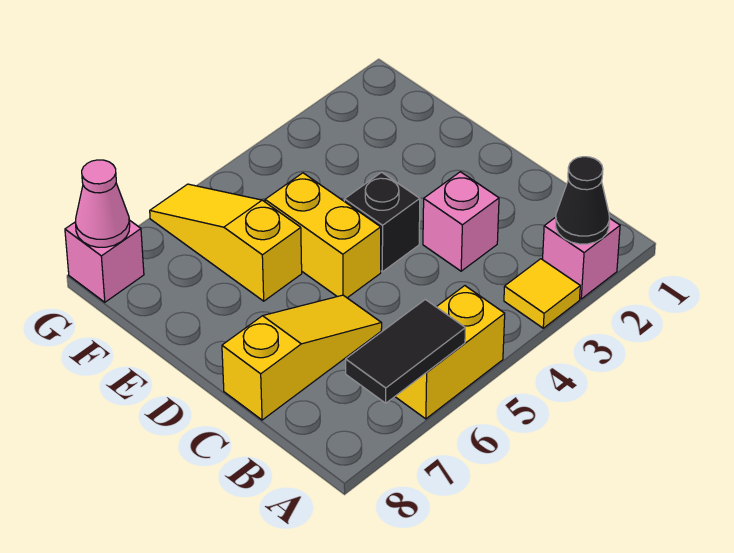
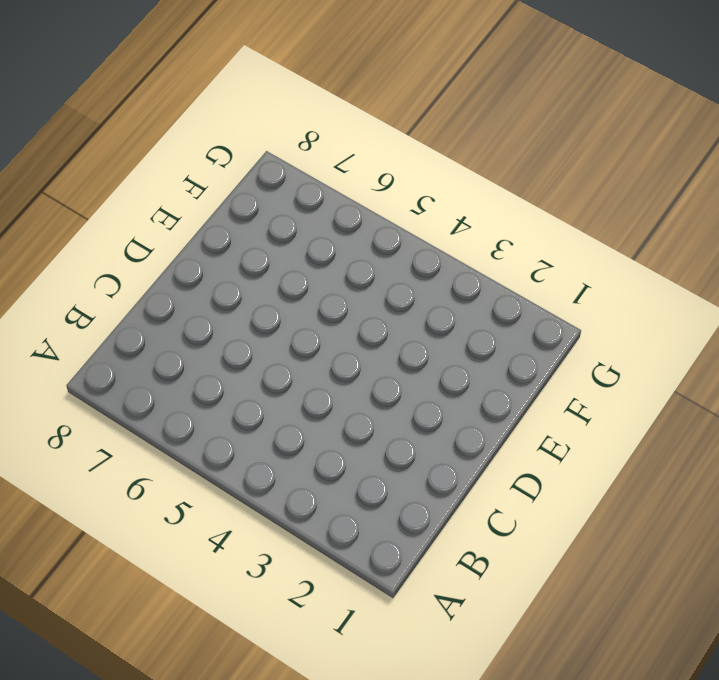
none -> pink 1x1 brick [543,217,620,299]
none -> yellow 1x1 tile [504,259,580,328]
none -> yellow 1x2 brick [395,286,505,419]

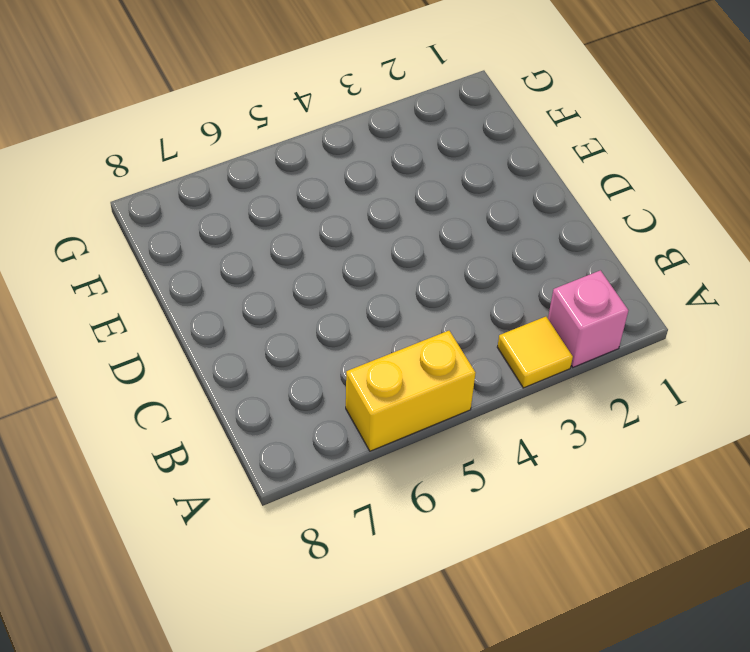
none -> pink 1x1 brick [423,172,499,271]
none -> yellow 1x3 slope [222,295,382,420]
none -> black 1x1 brick [344,172,420,272]

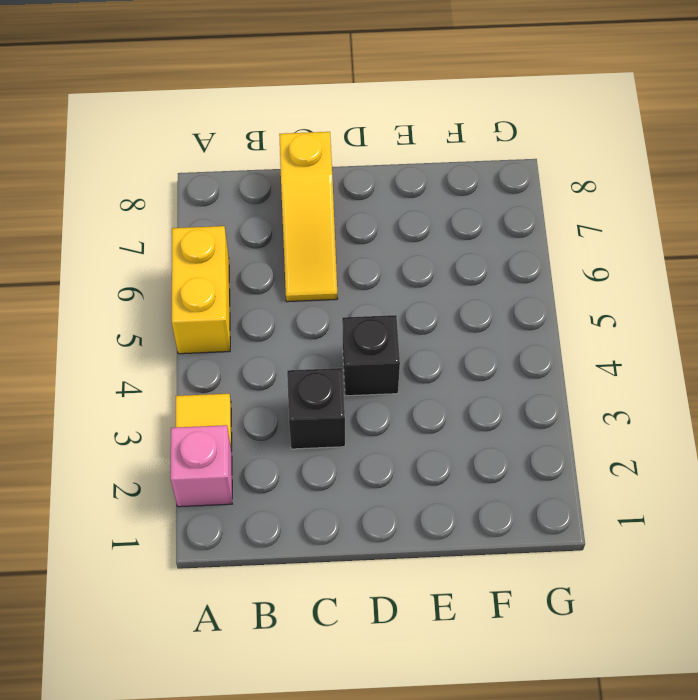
black 1x1 brick [287,368,345,449] -> pink 1x1 brick [423,172,499,271]
none -> yellow 1x2 brick [265,173,381,298]
none -> yellow 1x3 slope [150,184,302,301]
none -> pink 1x1 brick [65,220,144,302]

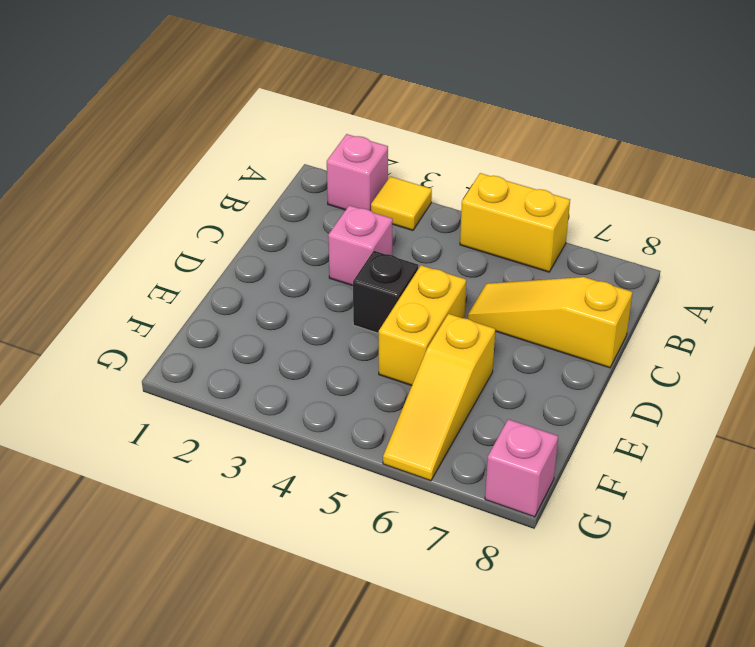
none -> black 1x1 cone [556,157,610,244]
none -> black 1x2 tile [346,299,465,403]
none -> pink 1x1 cone [76,160,130,247]

